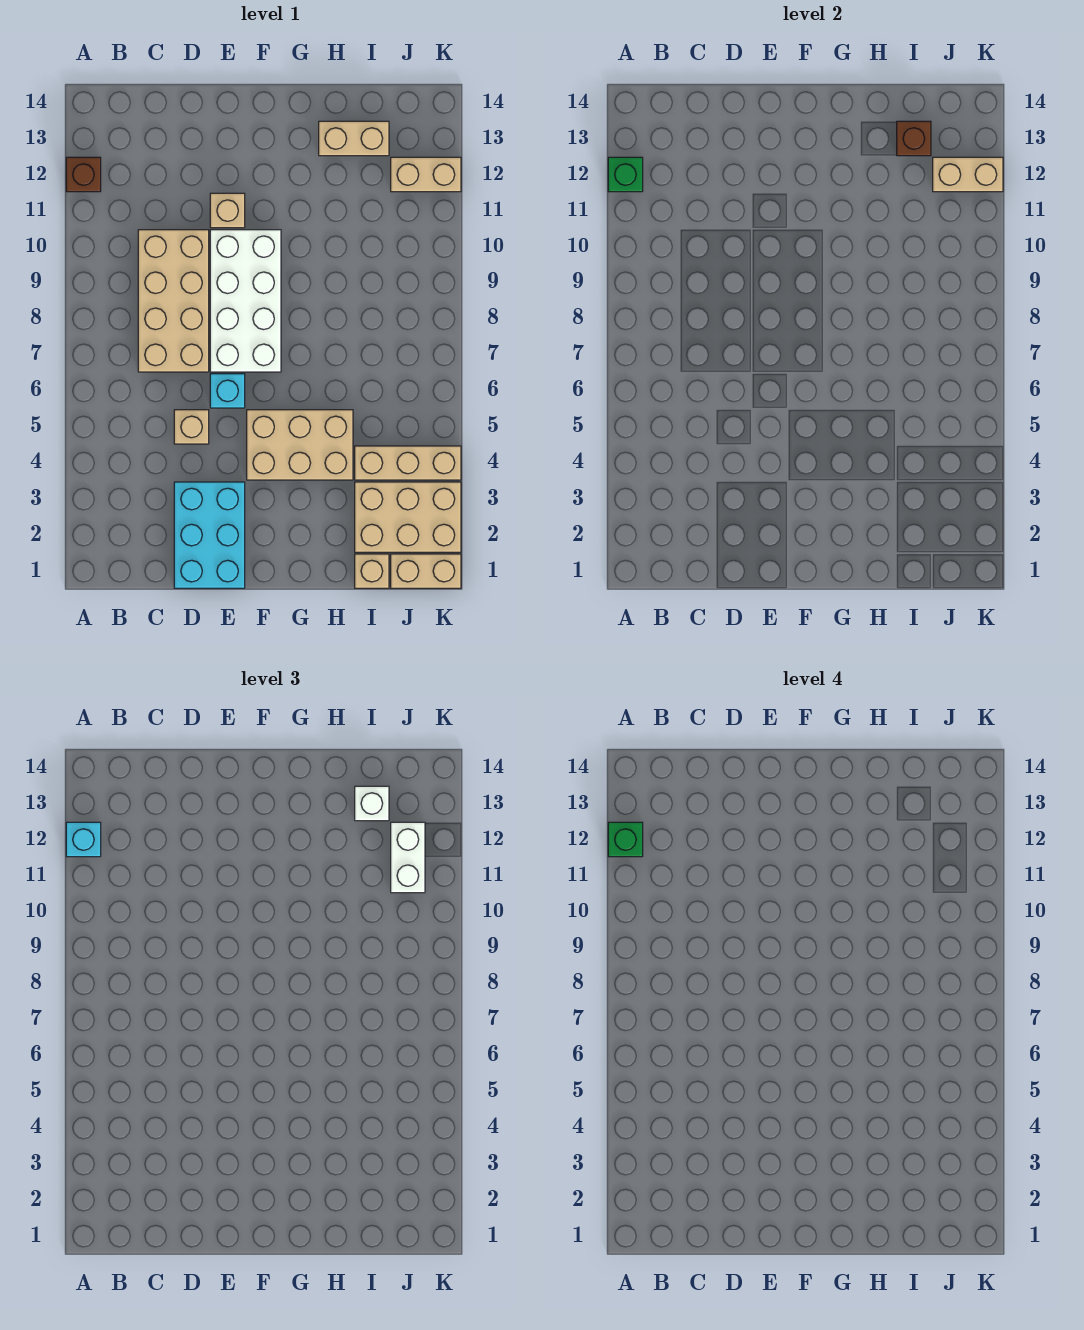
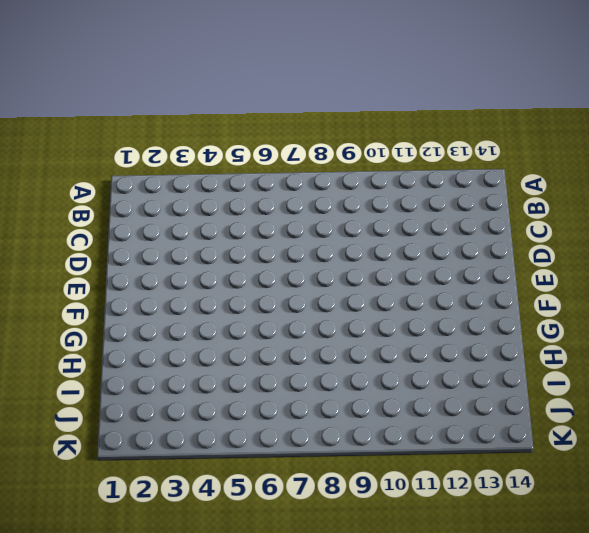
none -> brown 1x1 brick [66,157,101,192]
none -> tan 2x4 brick [138,230,209,372]
none -> cyan 2x3 brick [174,482,245,588]

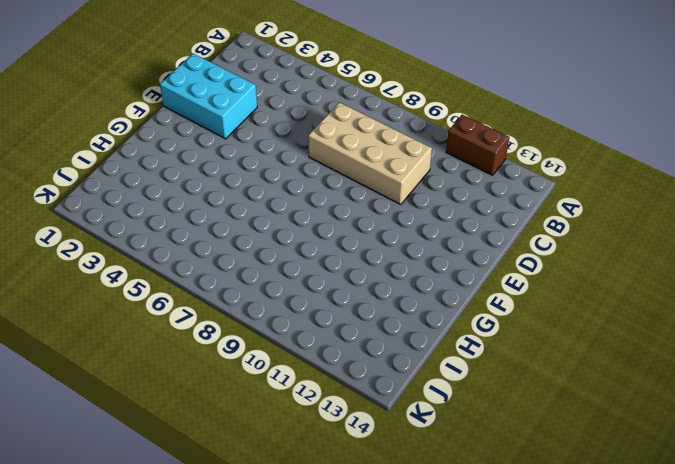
brown 1x2 brick [446,115,509,175] -> brown 1x1 brick [66,157,101,192]
none -> tan 1x1 brick [174,410,209,444]
none -> cyan 1x1 brick [210,374,245,408]
none -> white 2x4 brick [210,230,281,372]

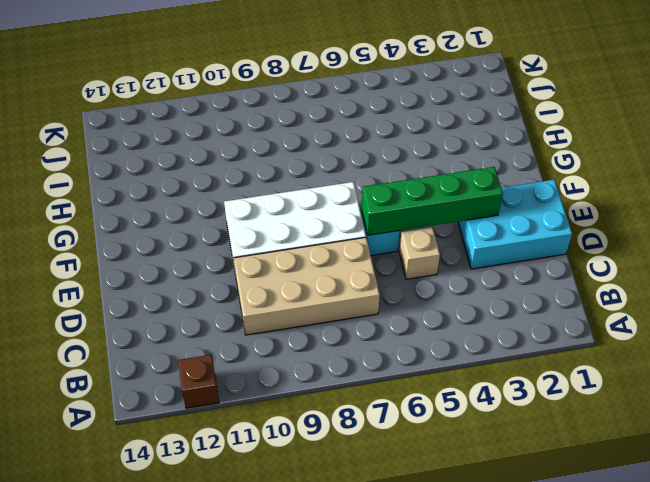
green 1x4 brick [362,167,503,235] -> none
none -> tan 1x1 brick [210,193,245,228]
none -> tan 2x3 brick [247,410,353,480]
none -> tan 1x2 brick [319,121,389,156]

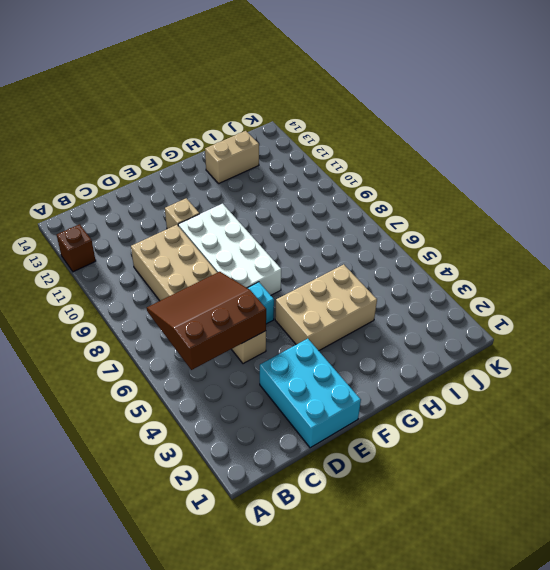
brown 3x3 slope [147,272,266,370] -> none
none -> tan 1x1 brick [355,554,389,588]
none -> tan 2x3 brick [355,482,461,552]
none -> tan 1x3 brick [355,446,461,480]

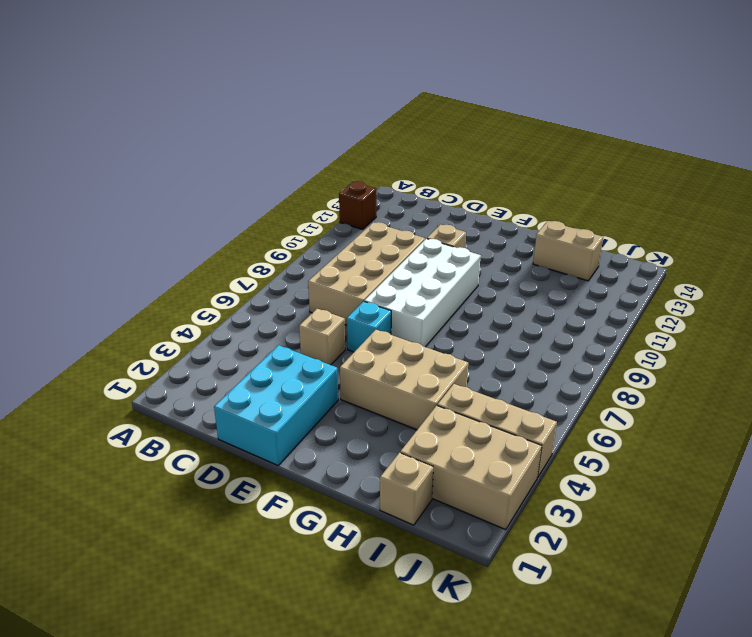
none -> tan 1x2 brick [391,554,461,588]
none -> tan 1x2 brick [391,157,461,192]
none -> green 1x1 brick [608,157,643,192]

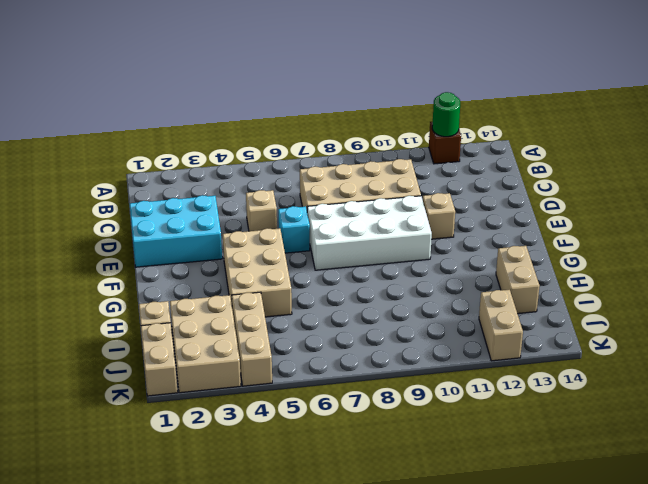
green 1x1 round brick [432,92,460,137] -> green 1x1 brick [608,157,643,192]
none -> brown 1x1 brick [897,121,931,156]
none -> tan 1x2 brick [933,157,1003,192]
none -> cyan 1x1 brick [66,822,101,857]

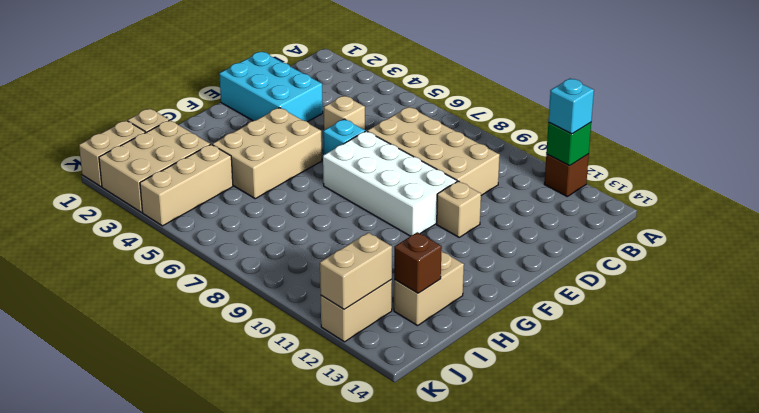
none -> white 1x1 brick [355,786,389,821]
none -> white 1x2 brick [391,822,425,893]
none -> green 1x1 brick [608,822,643,857]

